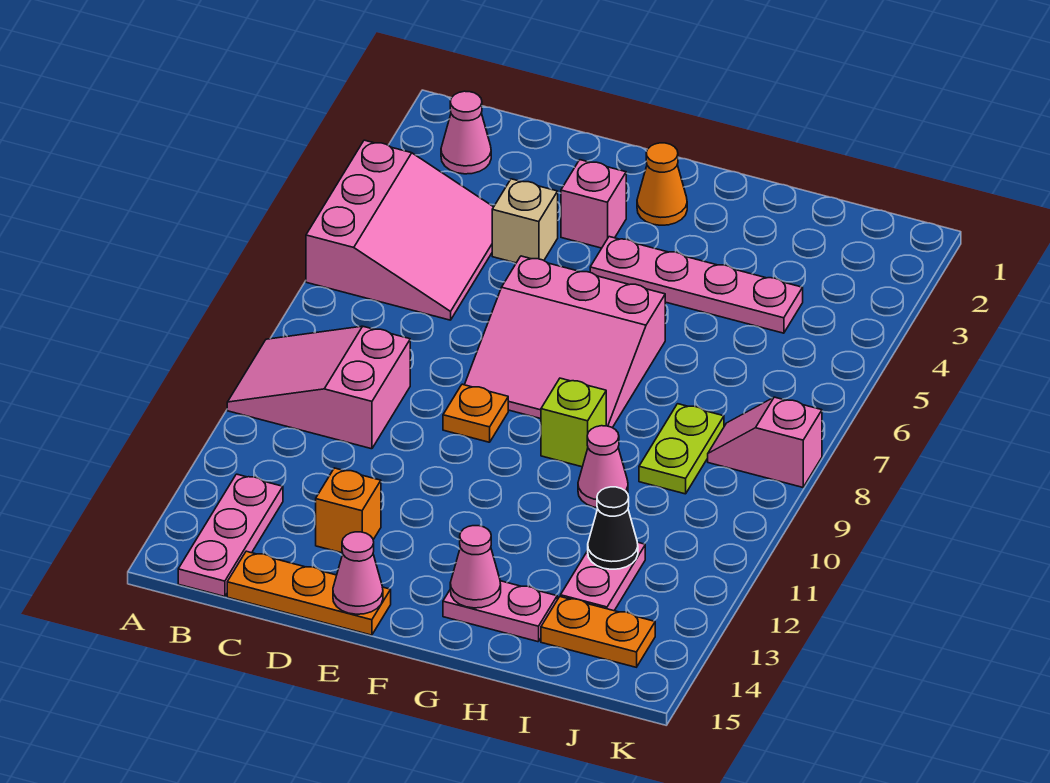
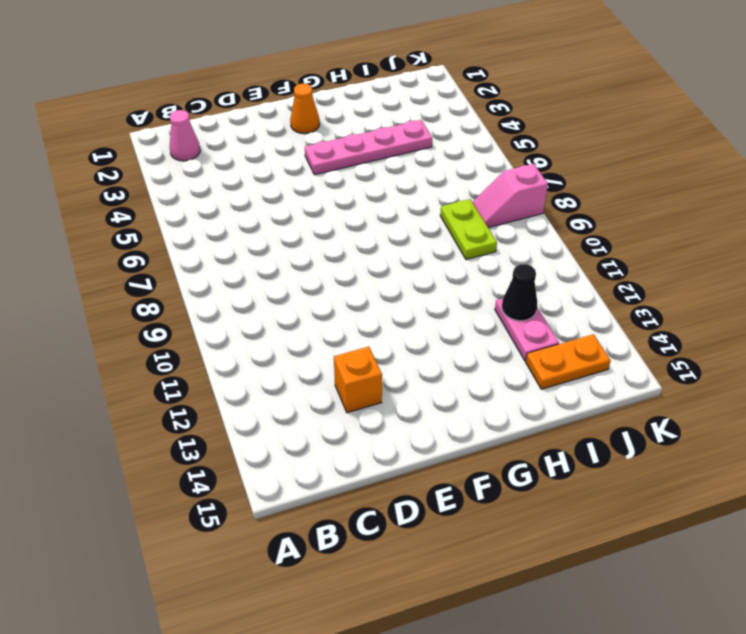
none -> pink 3x3 slope [306,140,493,320]
none -> pink 2x3 slope [227,326,410,449]
none -> pink 1x3 plate [178,474,283,597]

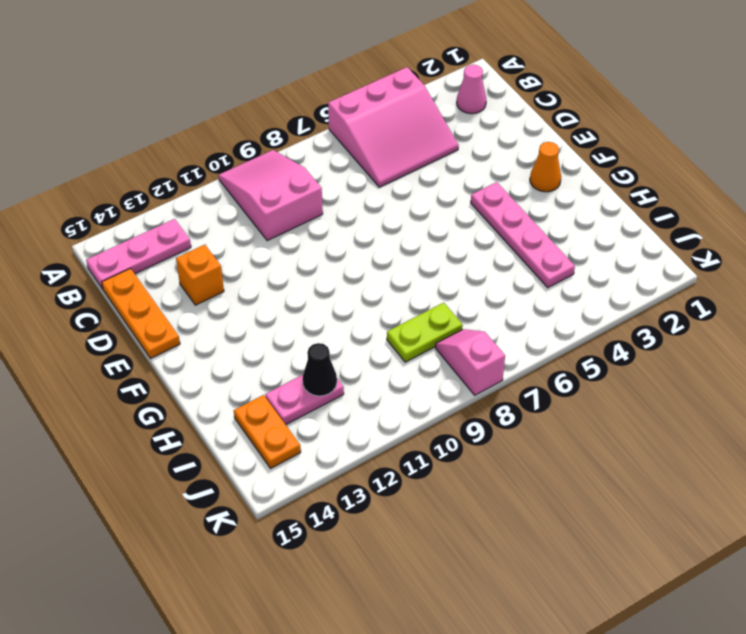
none -> tan 1x1 brick [492,179,558,263]
none -> pink 1x1 brick [561,160,626,248]
none -> pink 3x3 slope [465,256,665,428]

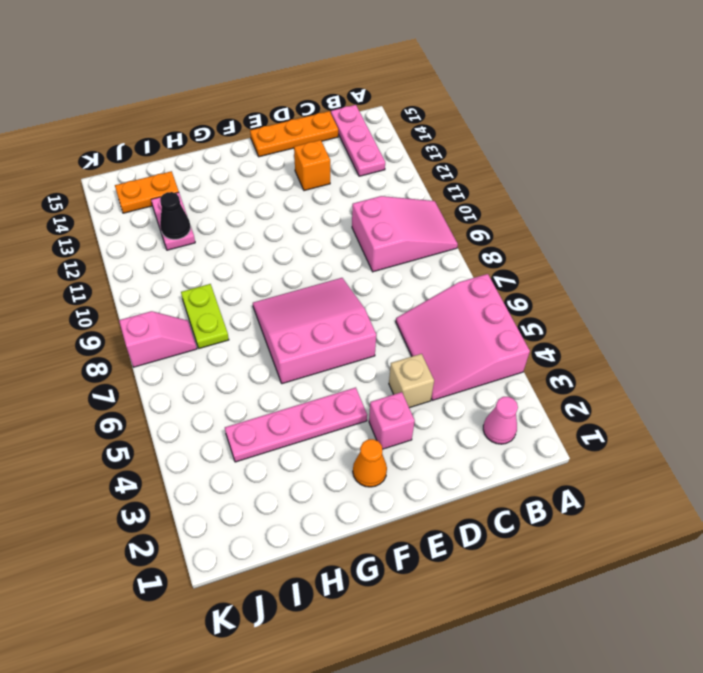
none -> orange 1x1 plate [443,384,508,442]
none -> lime 1x1 brick [541,378,606,467]
none -> pink 1x2 plate [443,581,557,642]

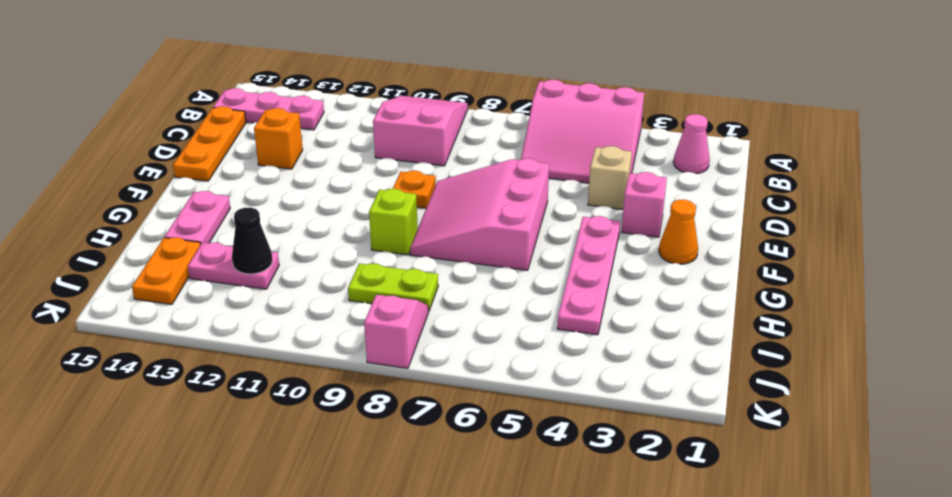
none -> pink 1x1 cone [578,426,628,508]
none -> pink 1x1 cone [333,532,383,614]
none -> pink 1x1 cone [450,526,501,608]

